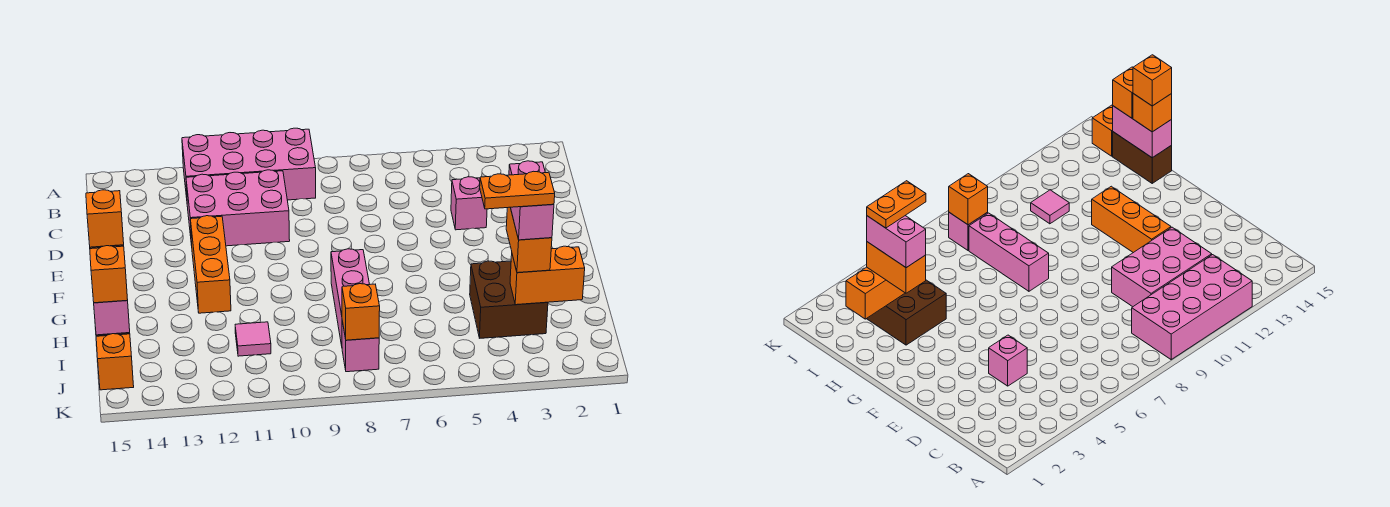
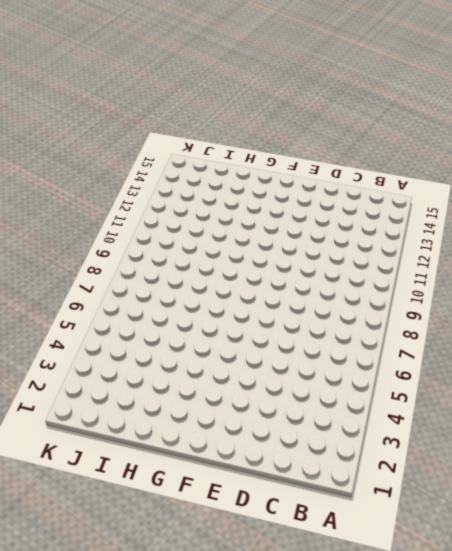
none -> pink 2x4 brick [182,128,316,200]
none -> pink 2x3 brick [186,170,290,246]
none -> pink 1x1 brick [451,177,487,230]

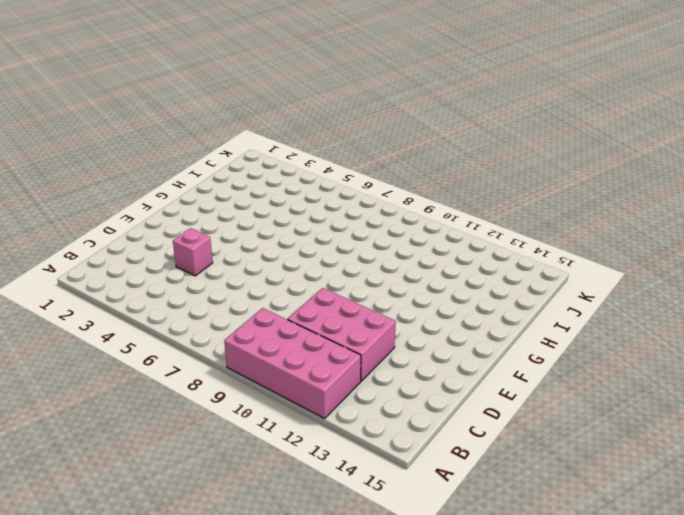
none -> orange 1x3 brick [190,216,231,313]
none -> pink 1x3 brick [331,249,370,346]
none -> brown 2x2 brick [470,261,548,338]

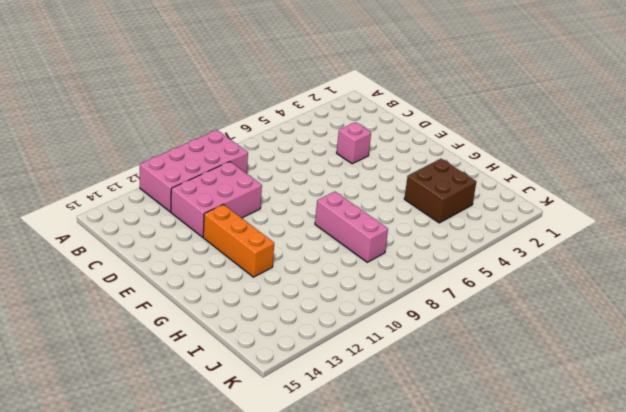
none -> brown 1x2 brick [1113,132,1172,183]
none -> pink 1x1 tile [235,322,271,356]
none -> pink 1x1 brick [342,321,379,372]

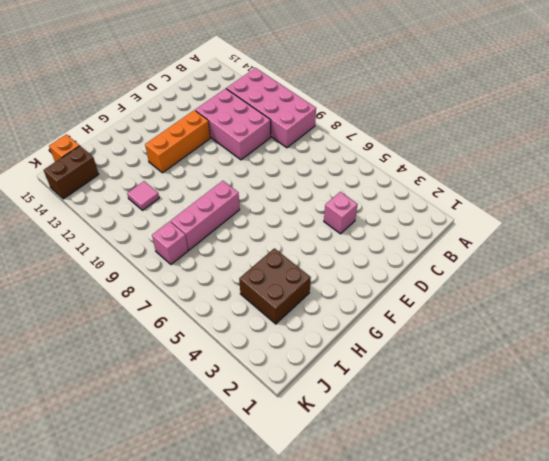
brown 1x2 brick [44,146,99,199] -> brown 1x2 brick moved to [1113,132,1172,183]
none -> pink 1x2 brick [94,301,130,335]
none -> orange 1x2 brick [510,246,585,305]
none -> orange 1x1 brick [342,284,380,340]

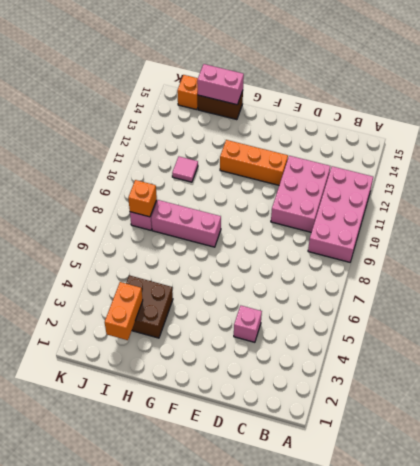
none -> orange 1x2 brick [506,207,552,273]
none -> orange 1x1 brick [1133,94,1172,132]
none -> orange 1x1 brick [90,246,128,303]

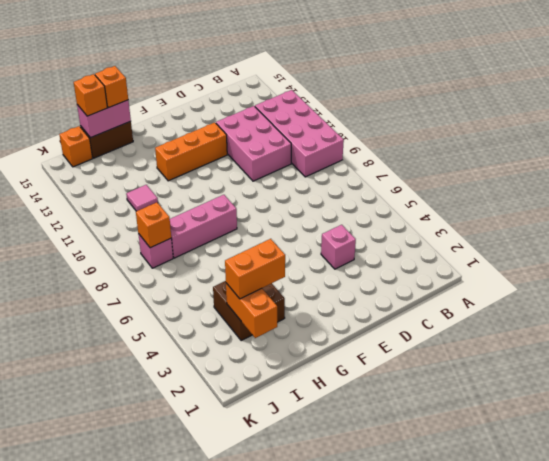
none -> pink 1x2 brick [509,161,554,240]
none -> orange 1x1 brick [86,190,124,247]
none -> orange 1x2 plate [480,171,555,209]

